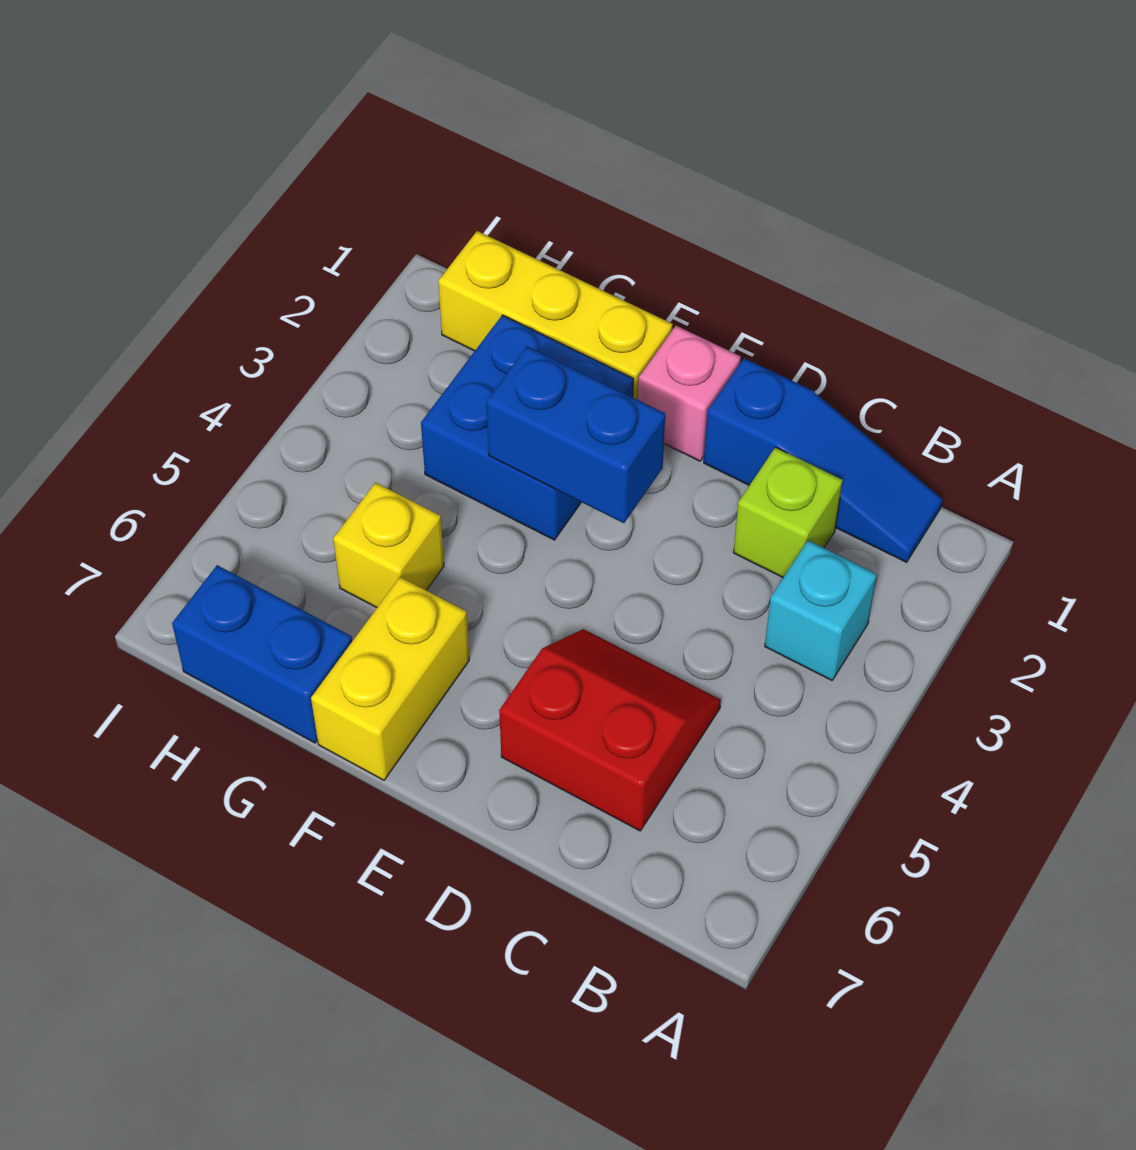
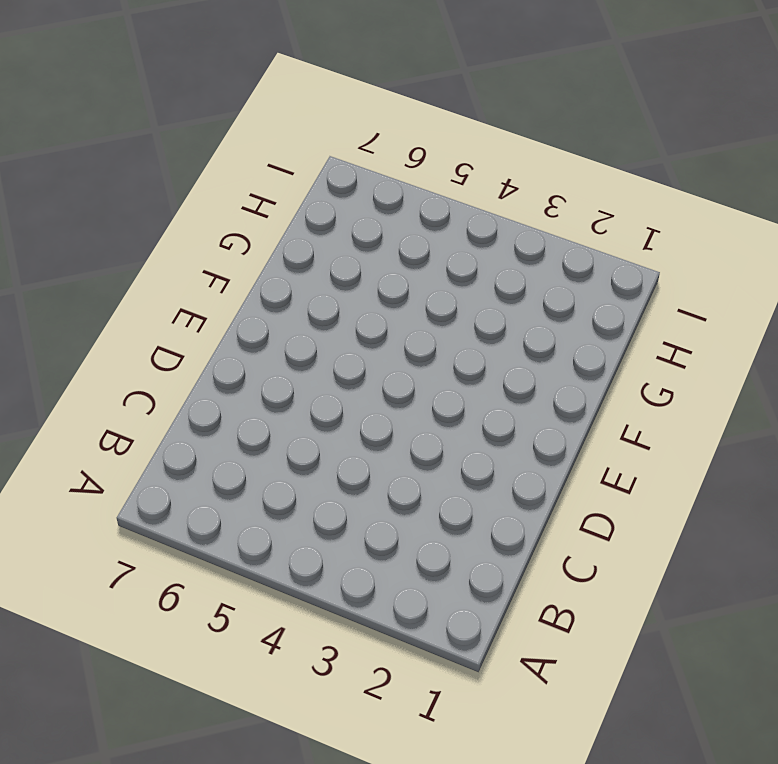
none -> blue 1x3 slope [704,358,943,562]
none -> cyan 1x1 brick [765,540,877,680]

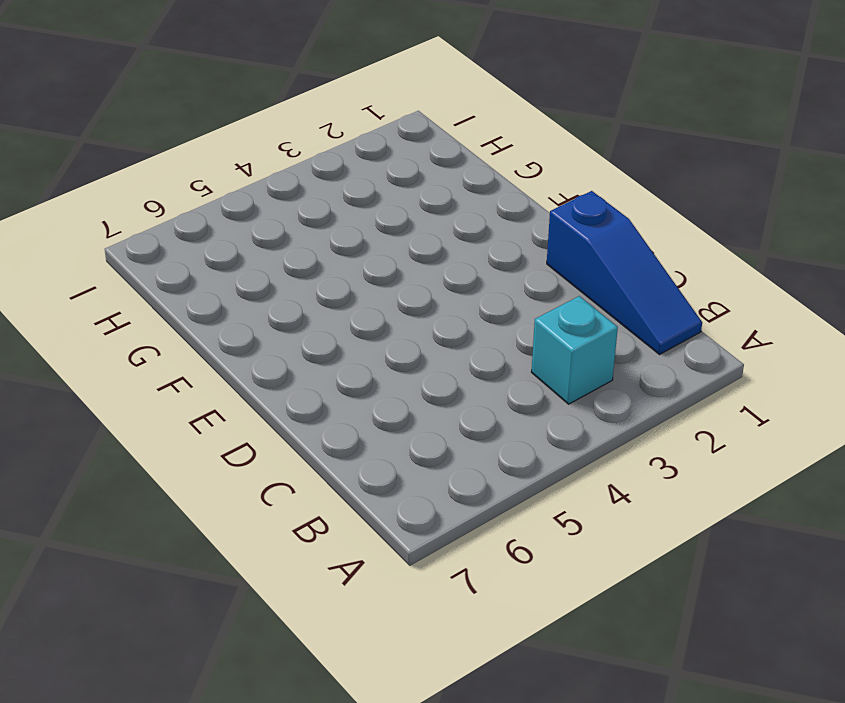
none -> lime 1x1 brick [734,447,843,577]
none -> red 2x2 slope [499,629,721,831]

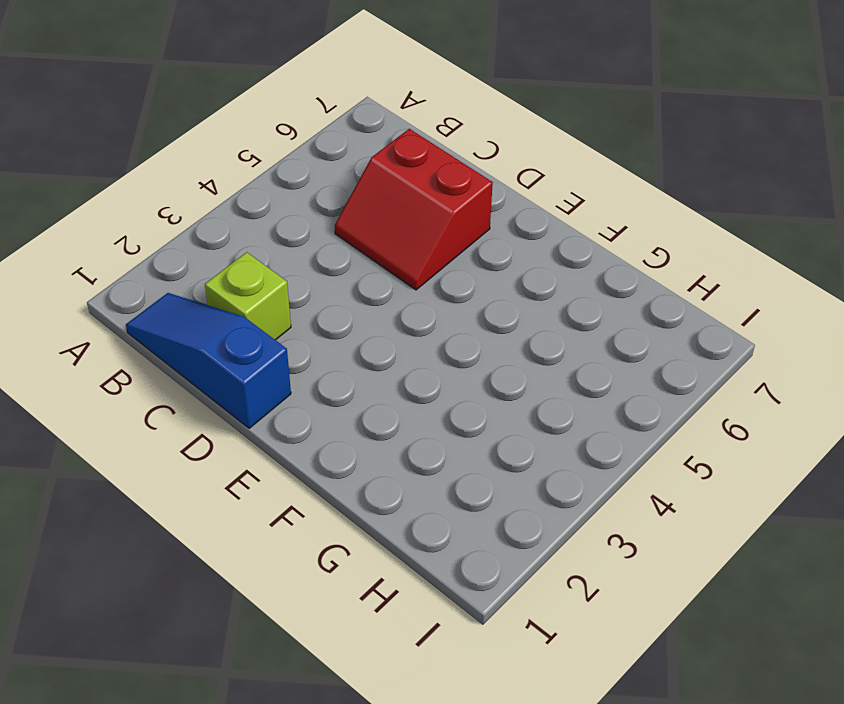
none -> cyan 1x1 brick [765,540,877,680]
none -> pink 1x1 brick [638,326,741,461]

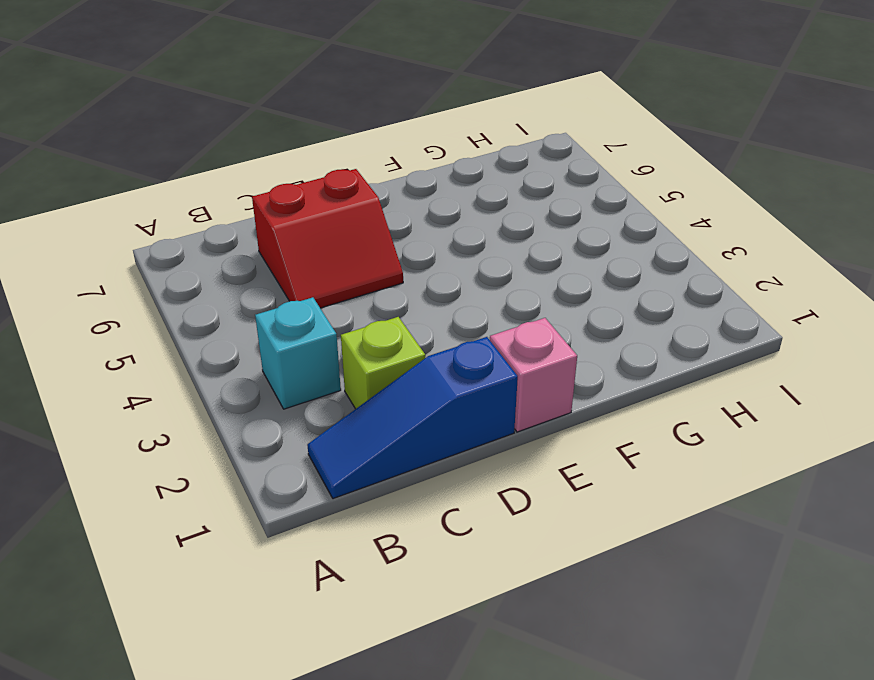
none -> yellow 1x3 brick [438,231,673,400]
none -> blue 2x2 brick [421,315,633,540]

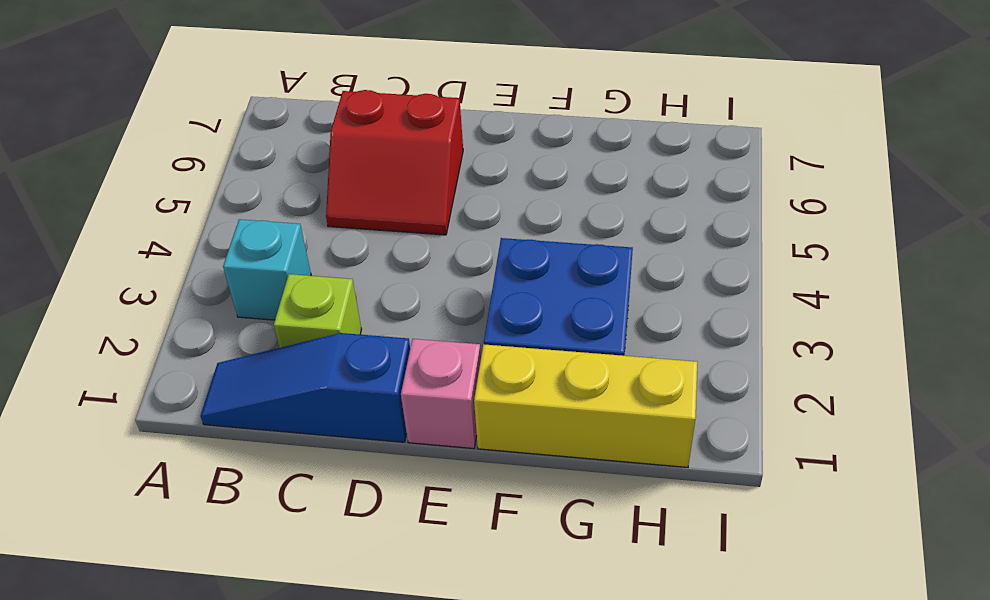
none -> yellow 1x2 brick [311,577,469,780]
none -> yellow 1x1 brick [333,482,444,608]

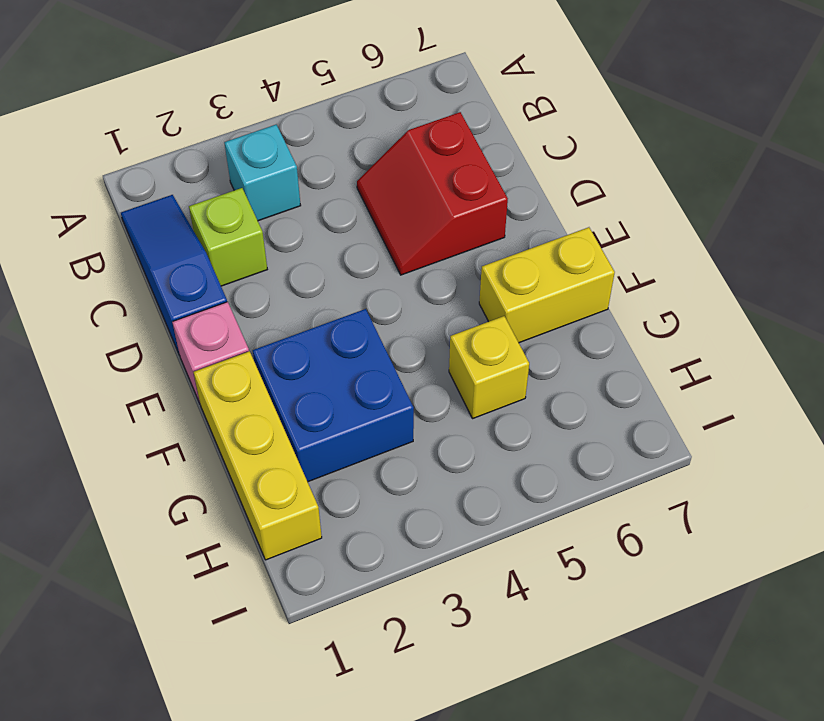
none -> blue 1x2 brick [172,565,352,743]
none -> blue 1x2 brick [486,346,665,523]

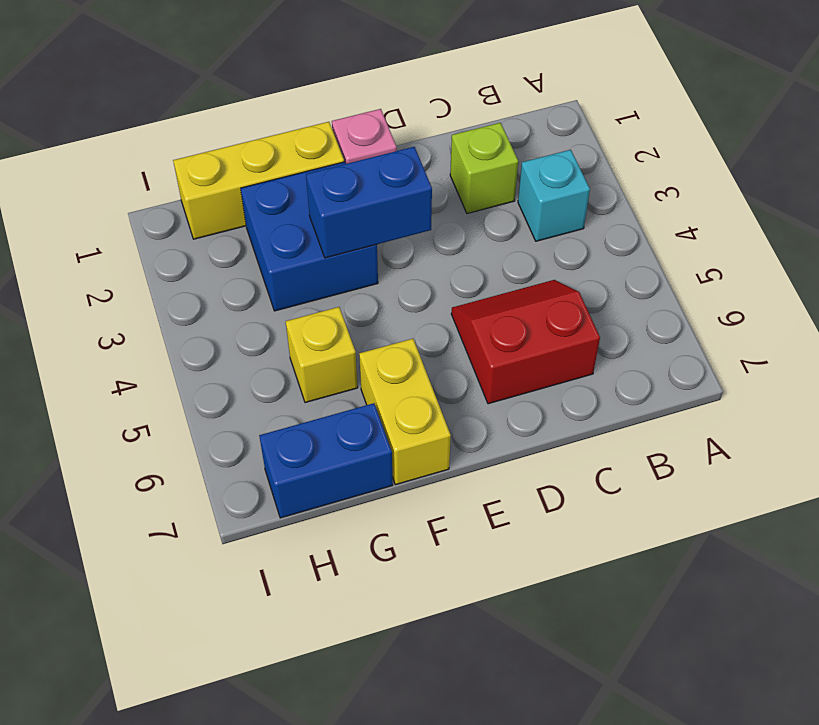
none -> blue 1x3 slope [704,358,943,562]

